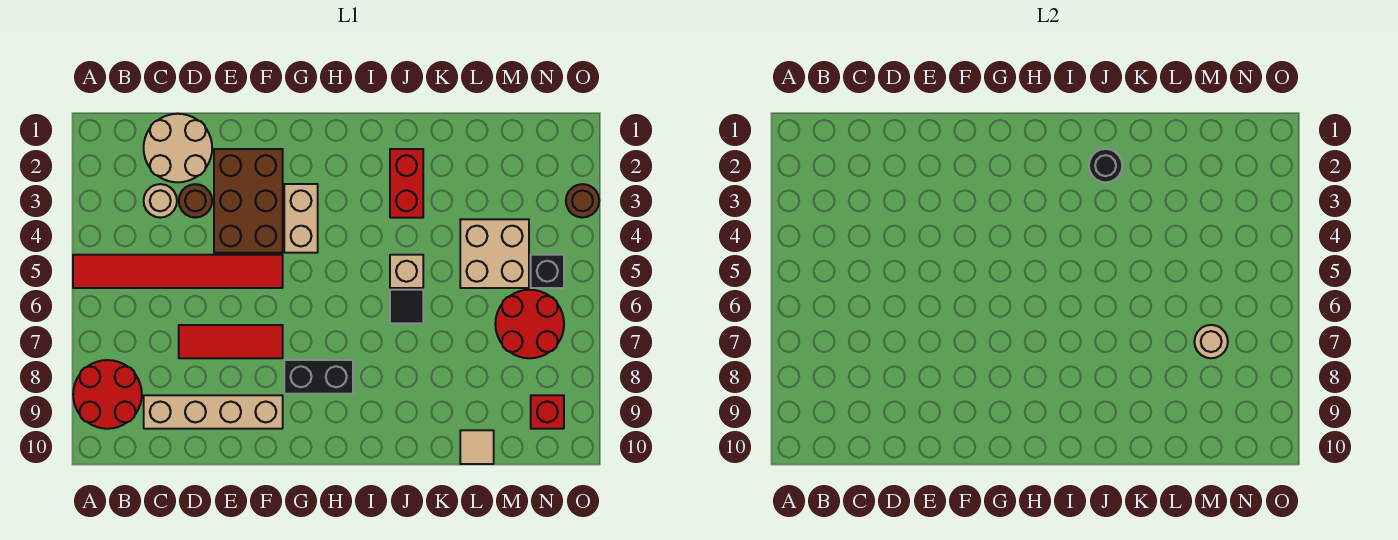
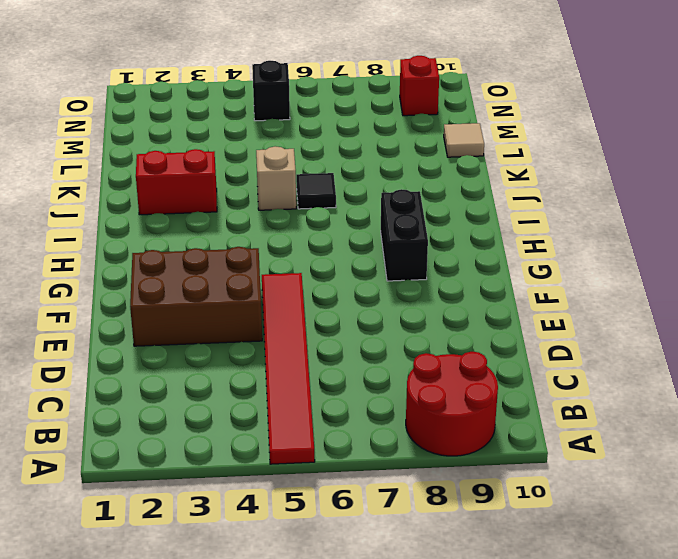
none -> tan 2x2 round brick [144,114,212,182]
none -> tan 1x1 round brick [144,184,177,218]
none -> tan 1x4 brick [144,395,283,429]

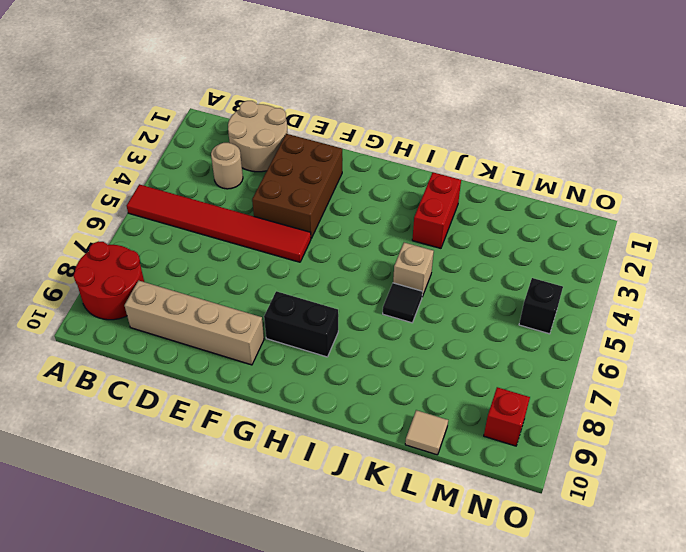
none -> brown 1x1 round brick [179,184,212,218]
none -> red 1x3 tile [179,325,283,358]
none -> tan 1x2 brick [284,184,318,253]

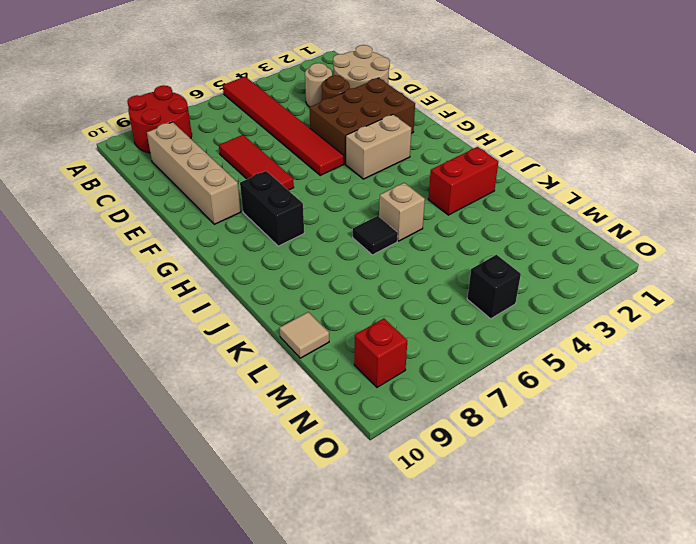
none -> tan 2x2 brick [460,219,529,288]
none -> red 2x2 round brick [495,290,564,358]
none -> brown 1x1 round brick [566,184,599,218]

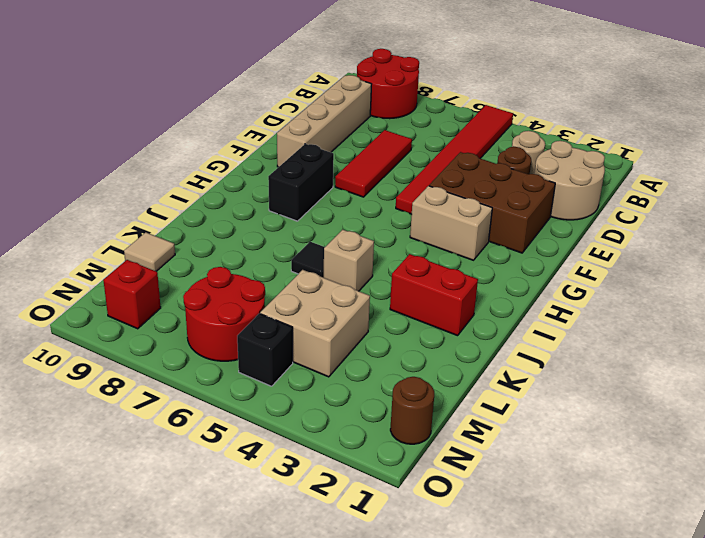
brown 1x1 round brick [390,377,434,444] -> brown 1x1 round brick moved to [566,184,599,218]
none -> black 1x1 round brick [1089,149,1122,182]
none -> tan 1x1 round brick [1194,325,1228,358]

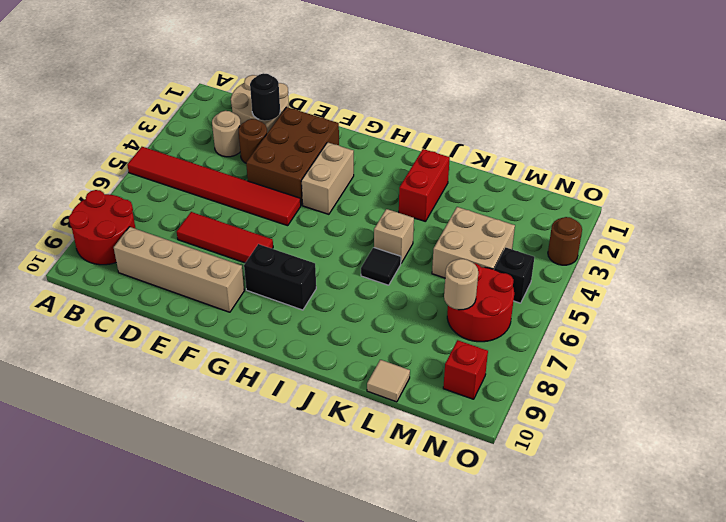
black 1x1 round brick [250,73,280,121] -> black 1x1 round brick moved to [1089,149,1122,182]

